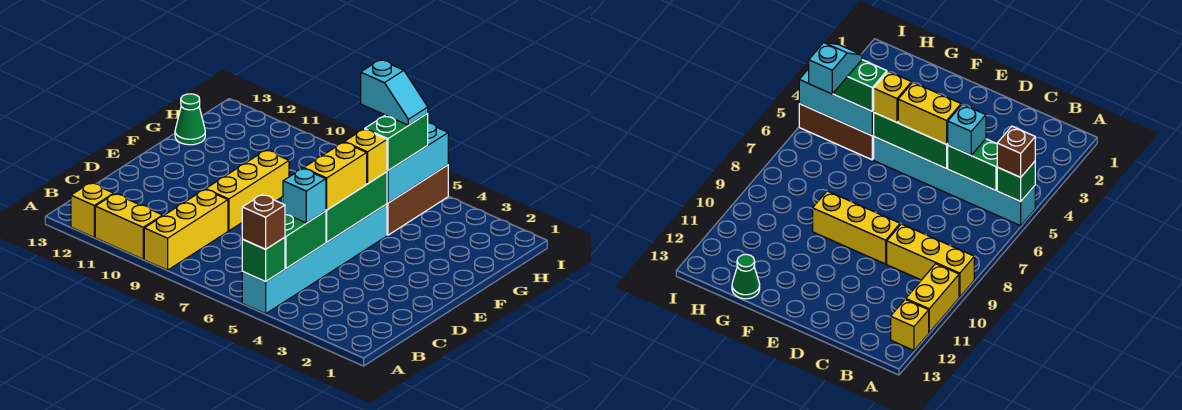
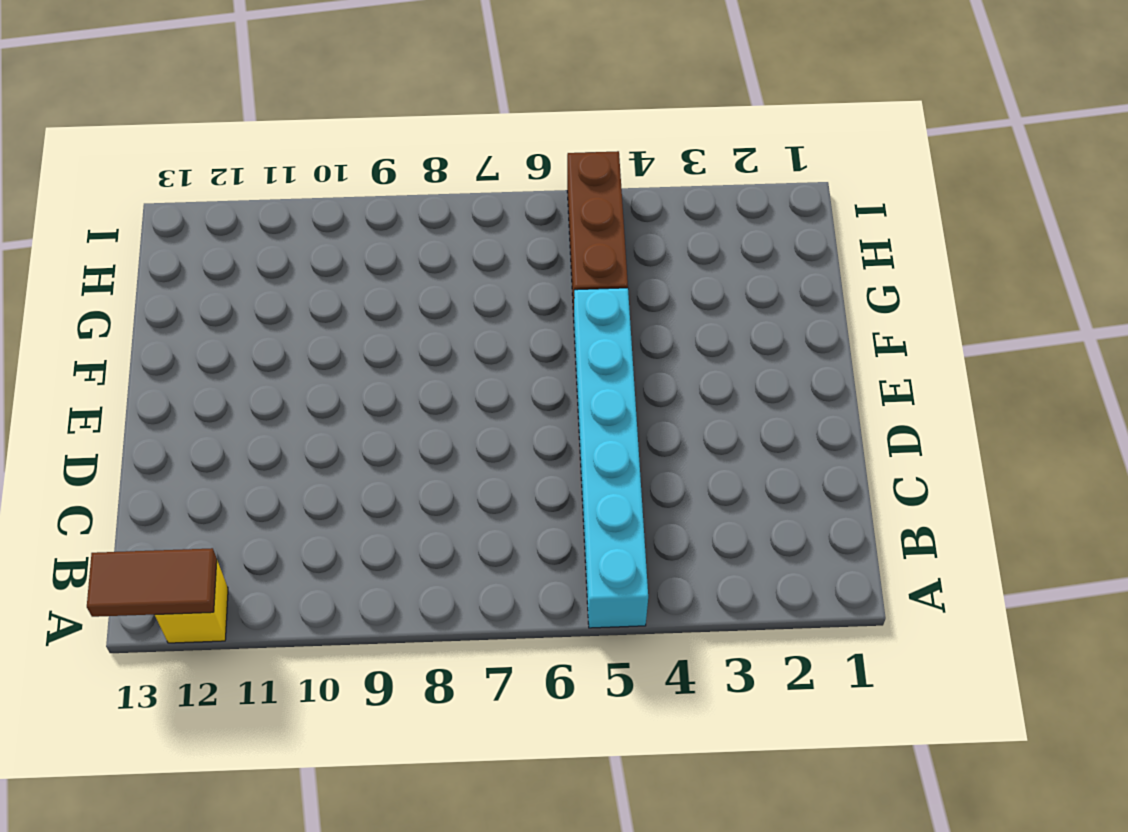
brown 1x2 tile [87,548,217,617] -> none
none -> yellow 1x3 brick [144,189,228,270]
none -> yellow 1x2 brick [95,194,163,259]
none -> yellow 1x3 brick [206,150,289,231]

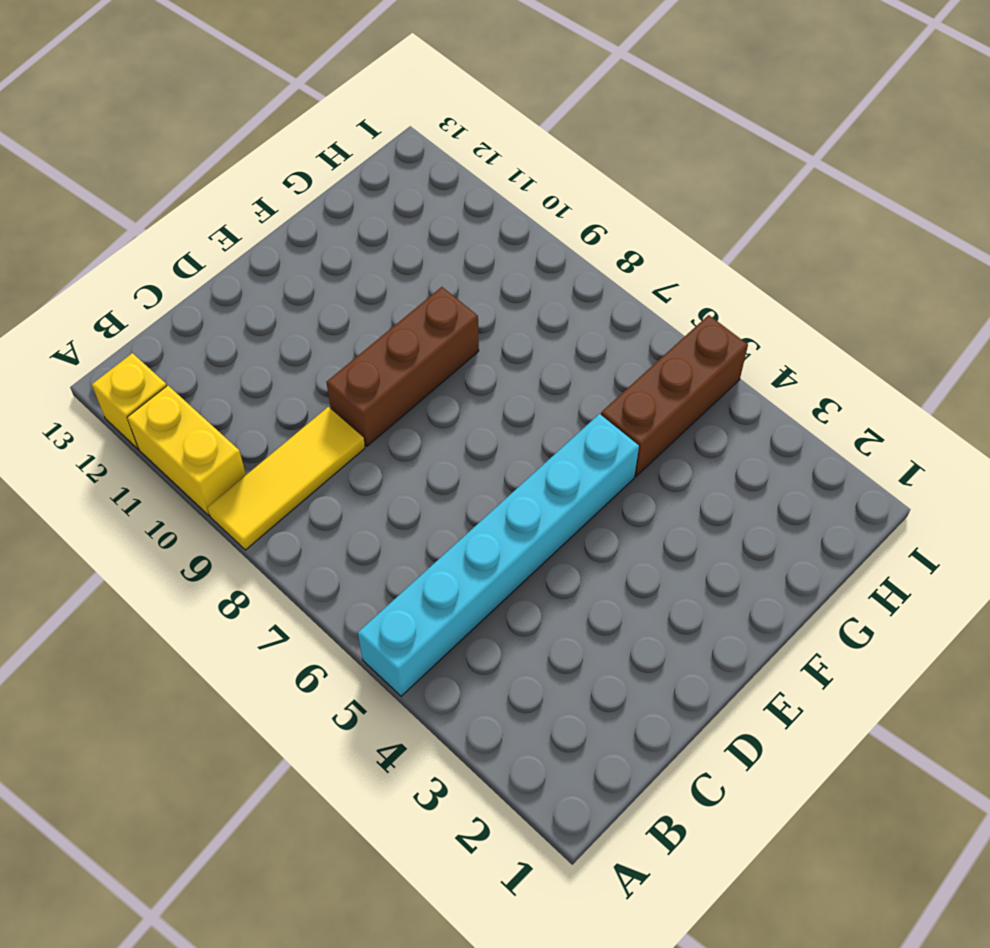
yellow 1x3 tile [207,407,365,550] -> yellow 1x3 brick [144,189,228,270]
brown 1x3 brick [326,287,479,446] -> yellow 1x3 brick [206,150,289,231]
none -> green 1x1 cone [175,94,205,145]
none -> green 1x1 brick [242,237,285,282]
none -> green 1x2 brick [285,211,326,268]

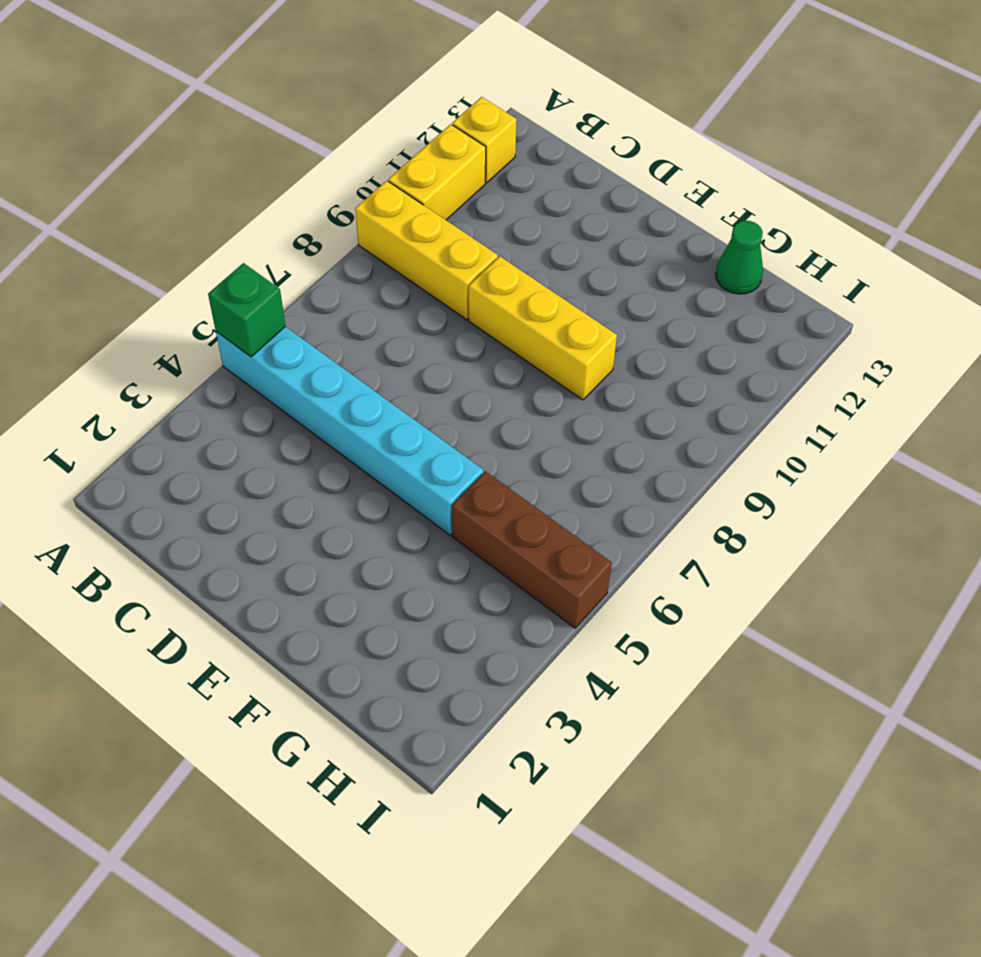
none -> green 1x2 brick [285,211,326,268]
none -> green 1x3 brick [326,172,387,242]
none -> cyan 1x3 brick [387,123,448,203]

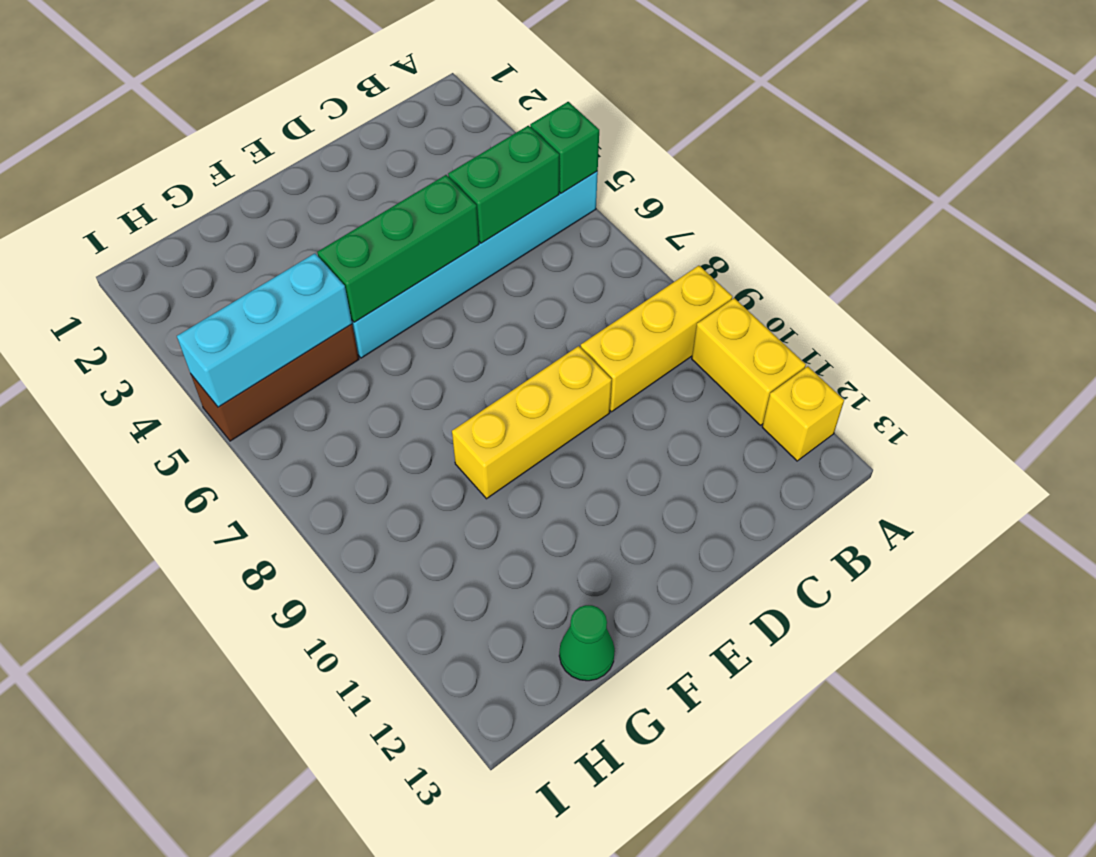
none -> brown 1x1 brick [242,195,285,249]
none -> cyan 1x1 brick [283,168,326,223]
none -> yellow 1x2 brick [304,142,367,210]

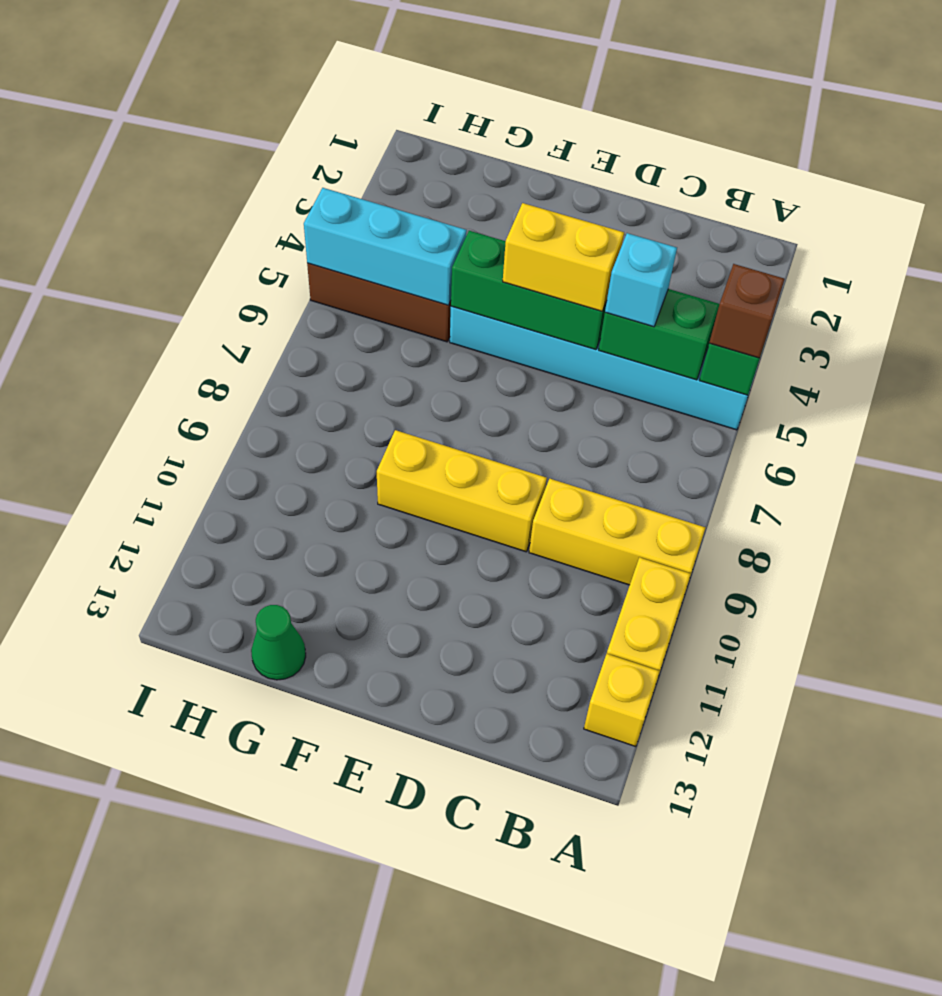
none -> yellow 1x1 brick [344,129,387,184]
none -> green 1x2 brick [365,113,428,171]
none -> cyan 1x2 slope [361,60,428,125]

